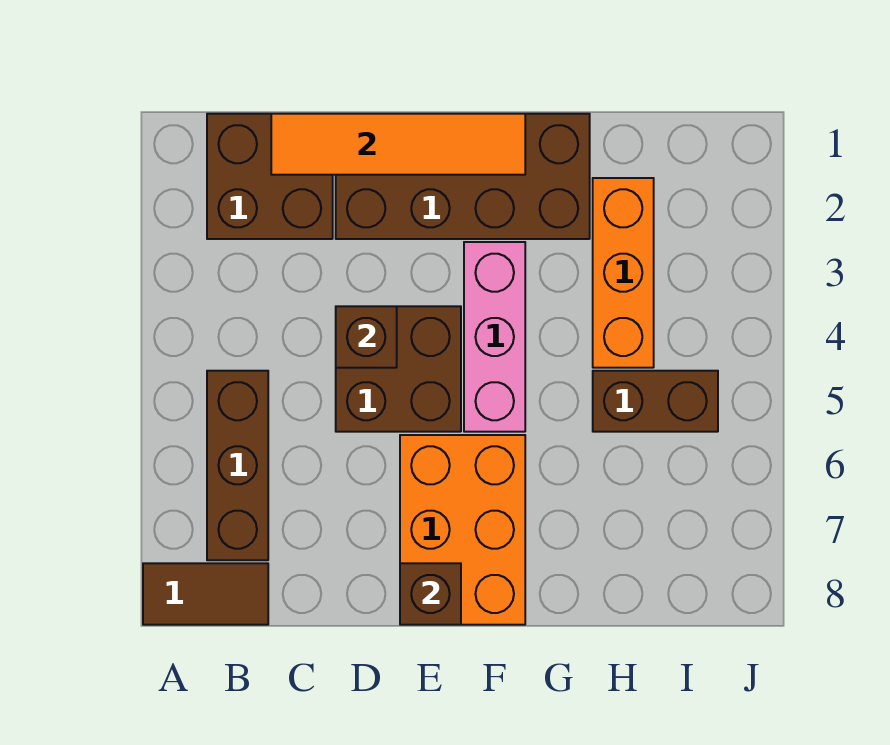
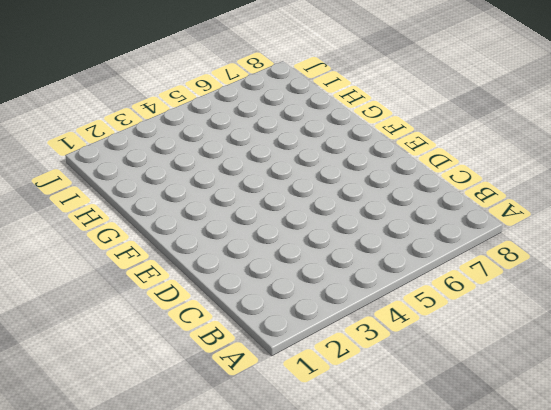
none -> brown 1x2 tile [143,563,268,625]
none -> brown 2x2 brick [207,114,333,239]
none -> brown 1x3 brick [207,371,268,560]

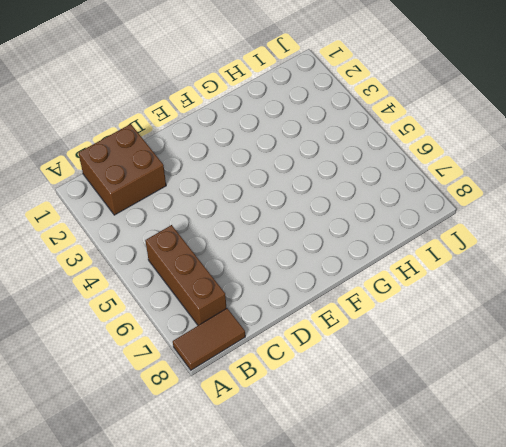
none -> brown 2x4 brick [336,114,590,239]
none -> brown 2x2 brick [336,306,461,432]
none -> orange 2x3 brick [400,435,525,625]

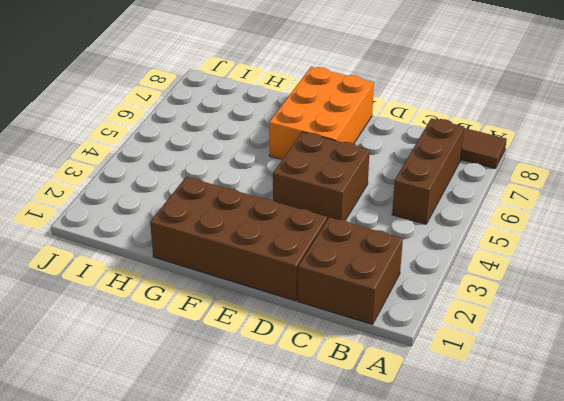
none -> pink 1x3 brick [464,242,525,432]
none -> orange 1x3 brick [593,178,654,368]
none -> brown 1x2 brick [593,371,718,432]

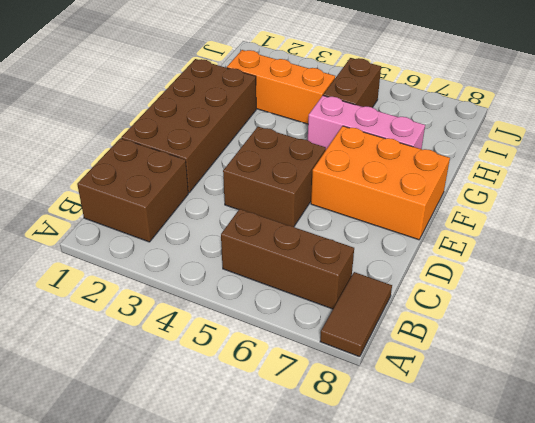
pink 1x3 brick [308,96,425,149] -> pink 1x3 brick moved to [464,242,525,432]
none -> orange 1x4 tile [271,114,525,175]
none -> brown 1x1 brick [336,306,397,368]
none -> brown 1x1 brick [400,563,461,625]

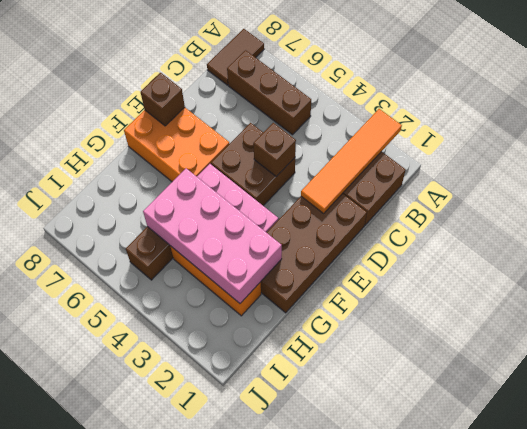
orange 1x4 tile [301,109,402,213] -> orange 1x4 tile moved to [271,114,525,175]
pink 2x4 brick [143,168,282,303] -> none

